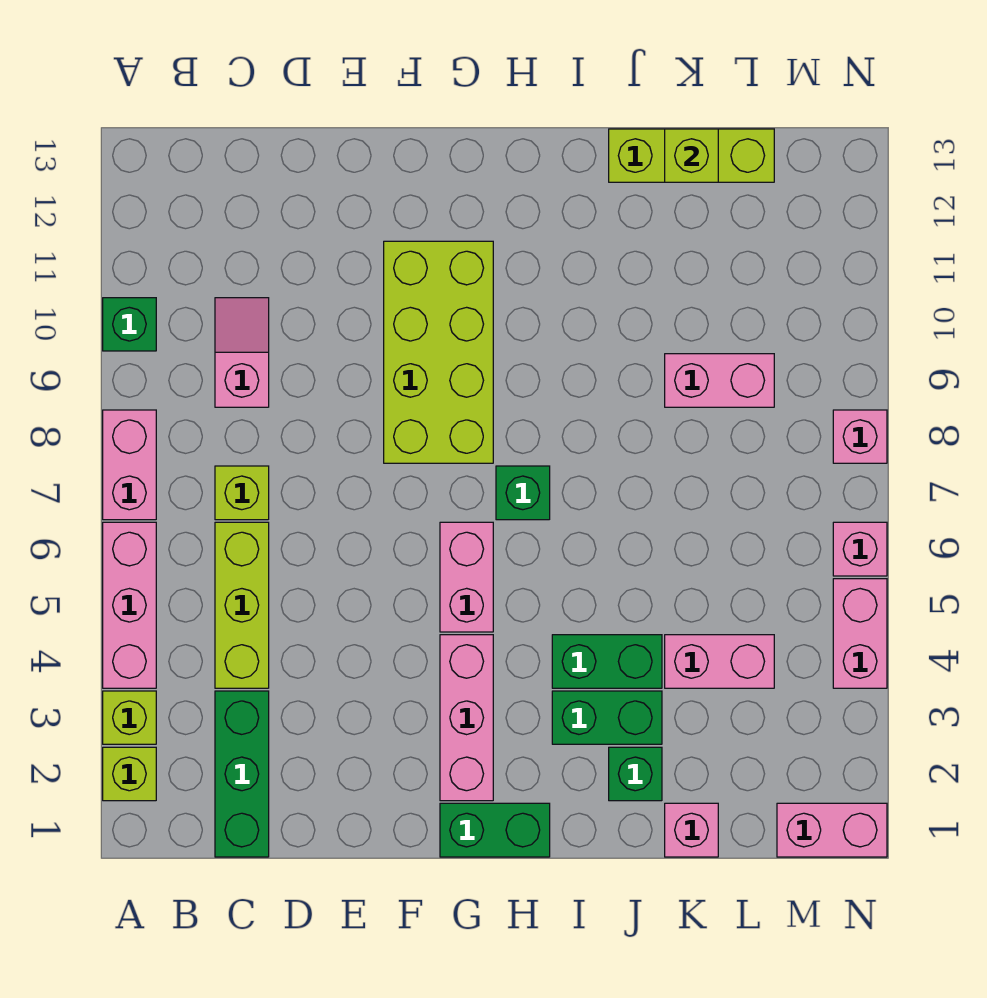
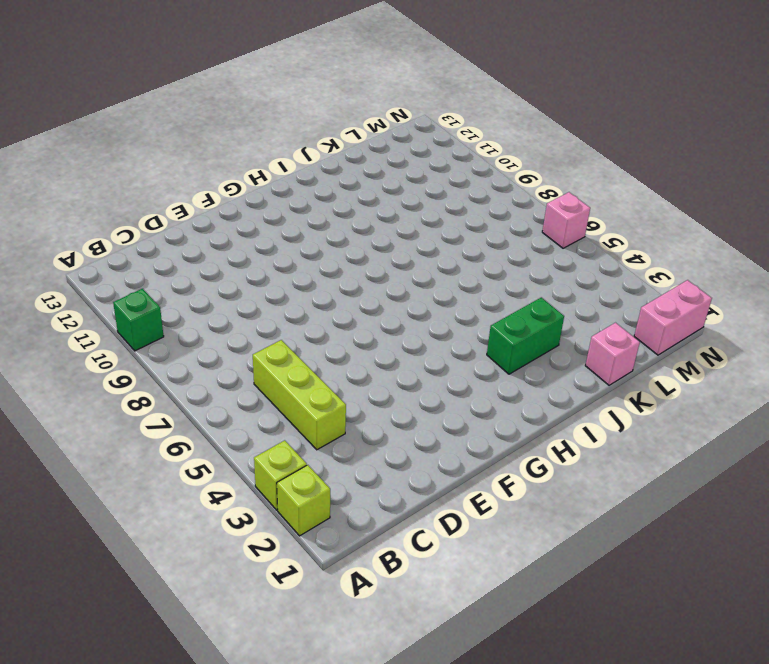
none -> pink 1x3 brick [103,522,156,688]
none -> pink 1x2 brick [103,410,156,520]
none -> green 1x3 brick [215,691,269,857]

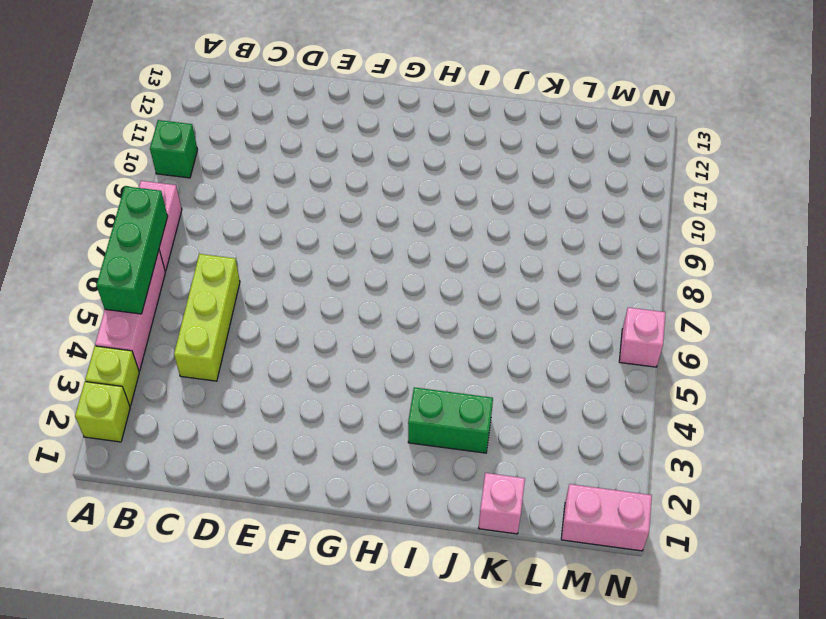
green 1x3 brick [96,186,168,314] -> green 1x3 brick moved to [215,691,269,857]
none -> lime 1x1 brick [215,466,269,520]
none -> pink 1x2 slope [215,298,269,407]
none -> lime 2x4 brick [384,241,493,463]

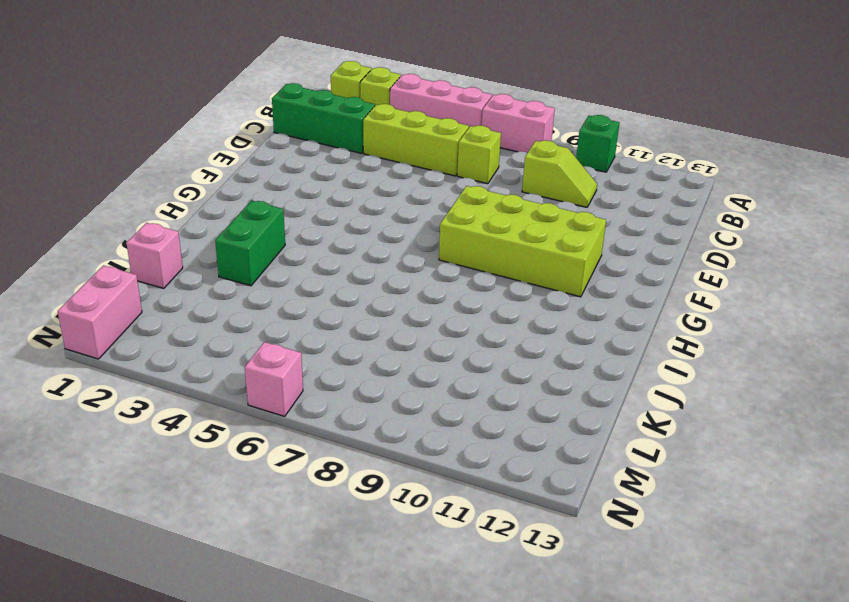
lime 1x2 slope [522,140,597,207] -> pink 1x2 slope [215,298,269,407]
none -> green 1x2 brick [440,803,550,857]
none -> pink 1x3 brick [440,635,493,801]
none -> pink 1x2 brick [440,522,493,632]

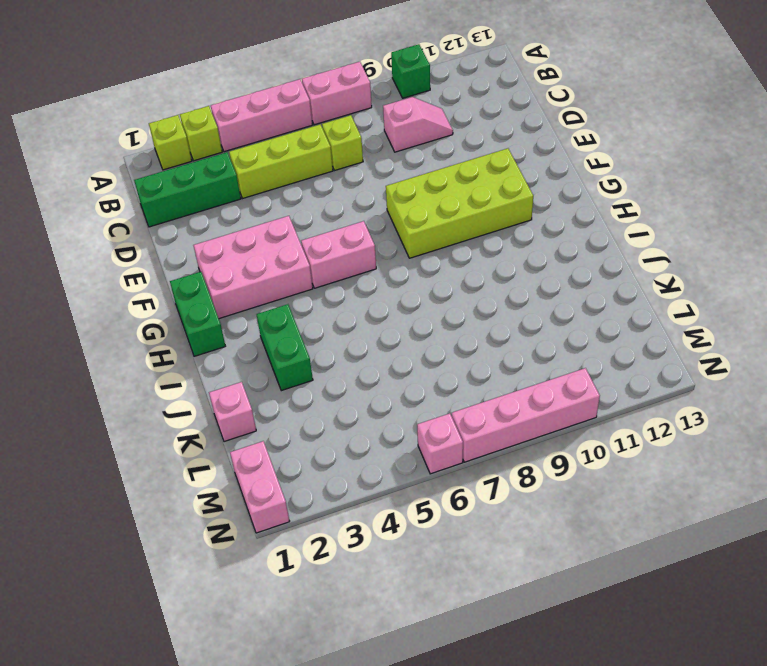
pink 2x3 brick [193,216,313,319] -> pink 1x3 brick [440,635,493,801]
pink 1x4 brick [452,368,600,462] -> pink 1x1 brick [833,410,887,463]
none -> green 1x1 brick [496,466,550,520]
none -> green 1x2 brick [552,635,662,688]
none -> green 1x1 brick [609,747,662,801]

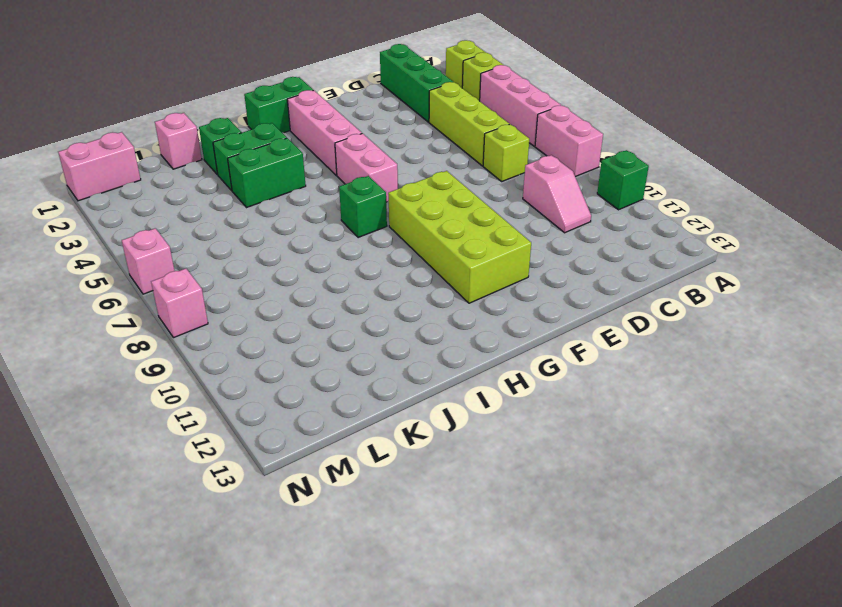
none -> lime 1x3 brick [609,129,774,182]
none -> pink 1x2 brick [665,635,774,688]
none -> pink 1x2 brick [665,354,774,407]

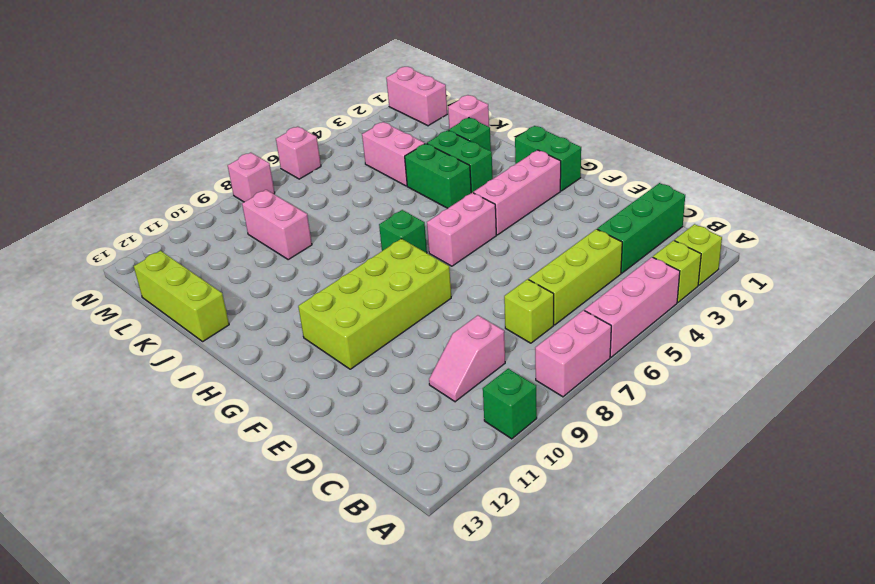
none -> pink 1x2 brick [833,579,887,688]
none -> lime 1x1 brick [665,129,718,182]

